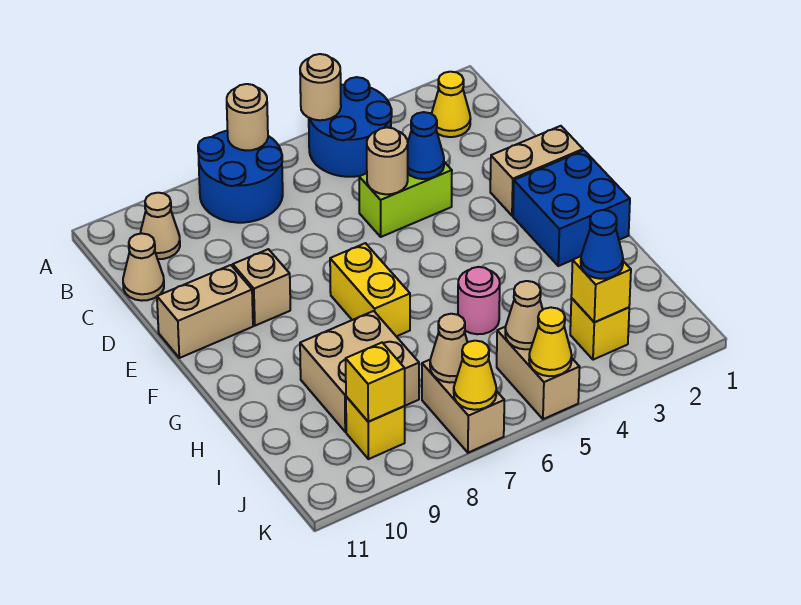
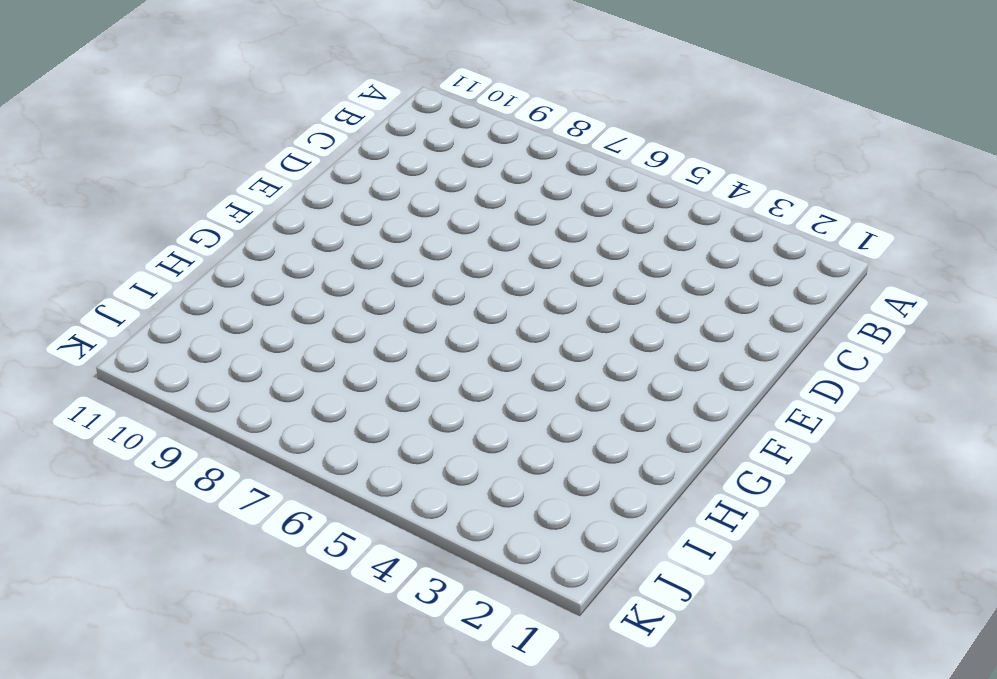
none -> blue 2x2 round brick [309,77,392,177]
none -> blue 2x2 round brick [198,131,283,223]
none -> yellow 1x1 cone [432,72,470,137]

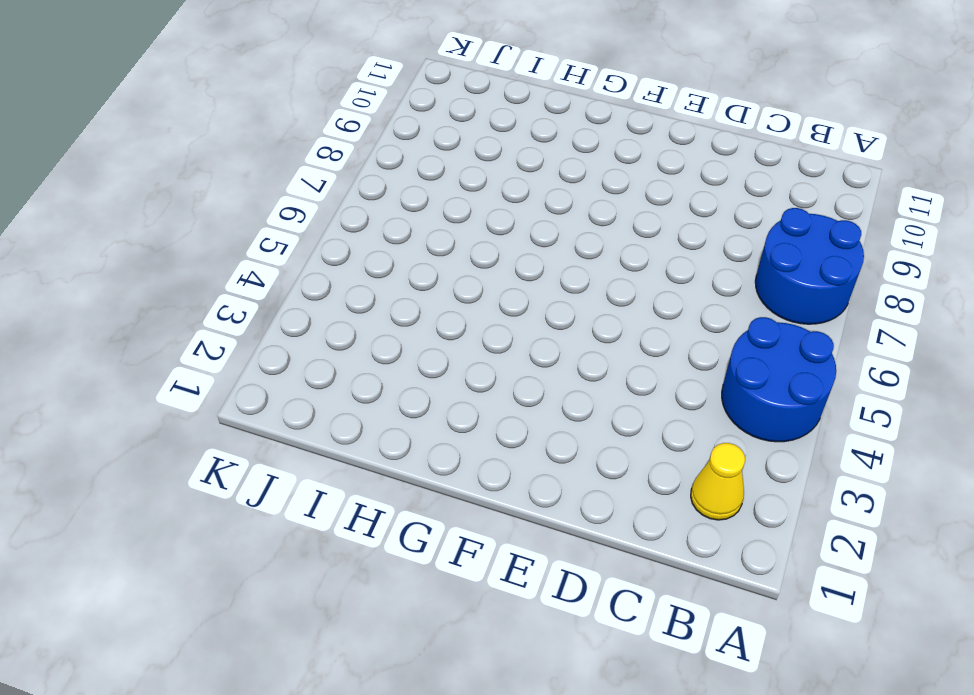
none -> tan 1x1 cone [140,193,180,259]
none -> tan 1x1 cone [123,233,164,301]
none -> lime 1x2 brick [359,162,452,237]

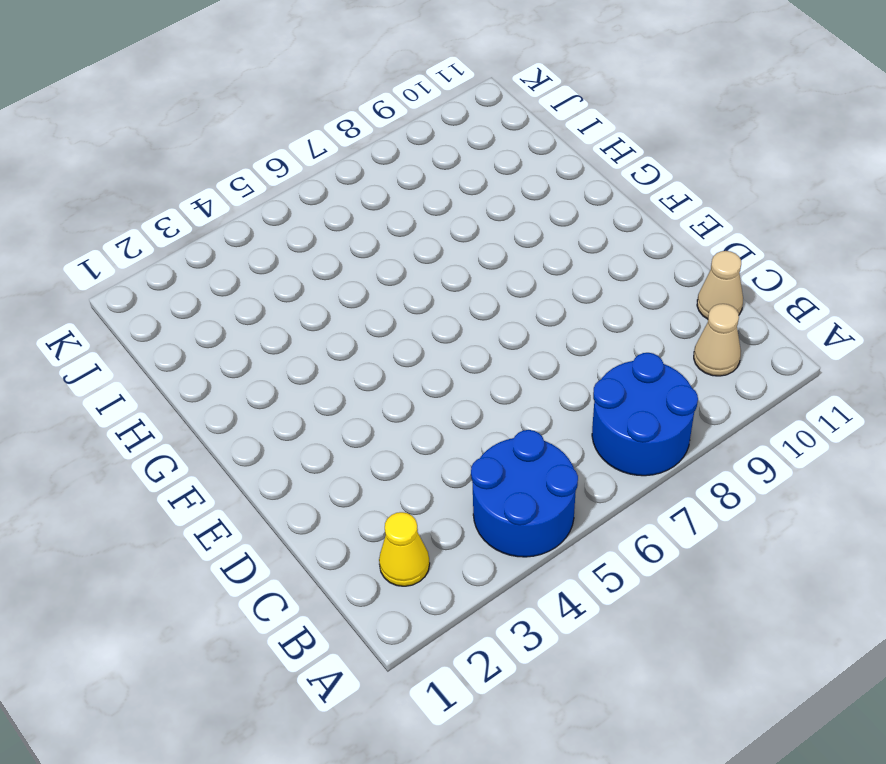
none -> lime 1x2 brick [359,162,452,237]
none -> tan 1x2 brick [490,126,583,216]
none -> tan 1x1 brick [233,249,290,326]

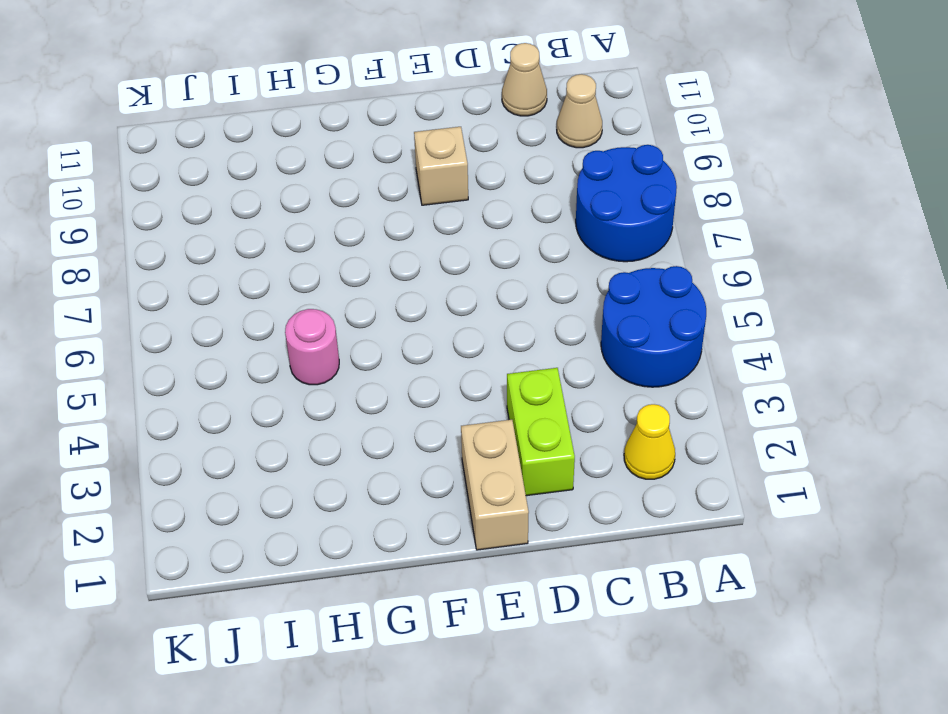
lime 1x2 brick [507,368,575,496] -> lime 1x2 brick moved to [359,162,452,237]
none -> tan 1x2 brick [157,265,253,358]
none -> blue 2x2 brick [513,150,630,266]
none -> yellow 1x2 brick [330,243,410,336]

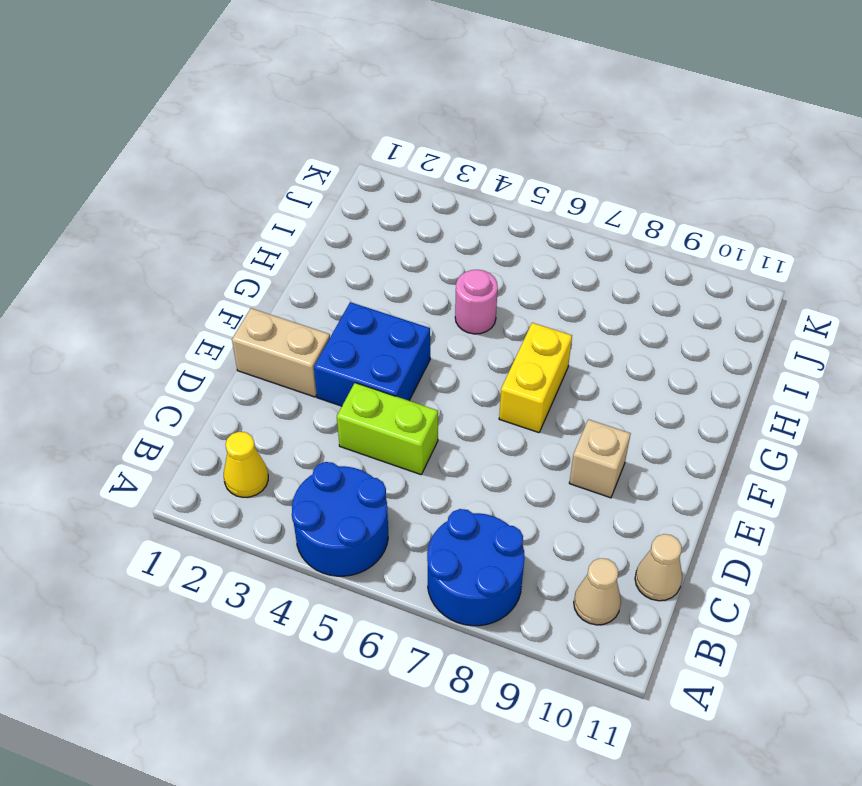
blue 2x2 brick [314,302,430,406] -> blue 2x2 brick moved to [513,150,630,266]
none -> tan 1x2 brick [157,265,253,358]
none -> tan 2x2 brick [300,311,419,432]
none -> yellow 1x1 brick [570,298,629,360]

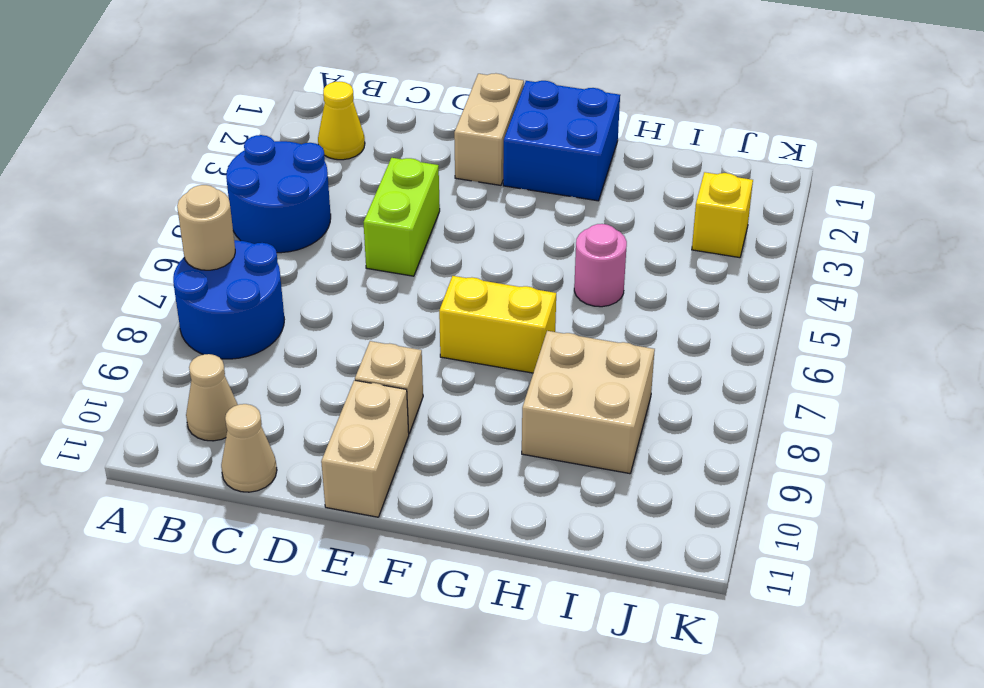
none -> tan 1x2 brick [497,327,580,419]
none -> tan 1x2 brick [422,360,504,453]
none -> yellow 1x1 brick [346,397,405,459]

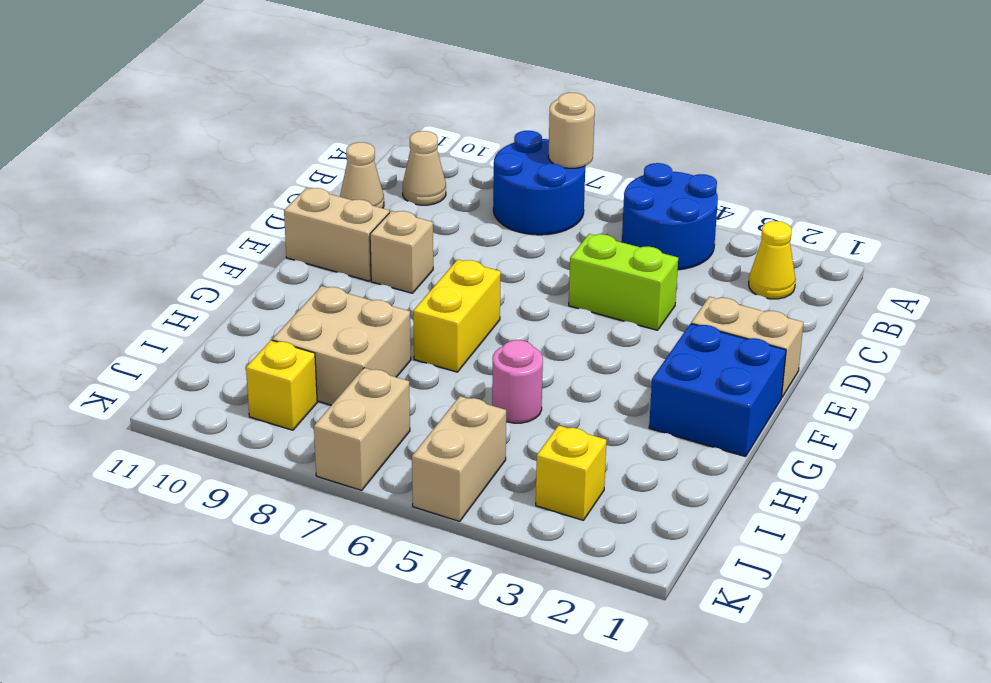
none -> tan 1x1 round brick [300,54,341,120]
none -> blue 1x1 cone [408,112,444,179]
none -> tan 1x1 round brick [367,127,408,194]

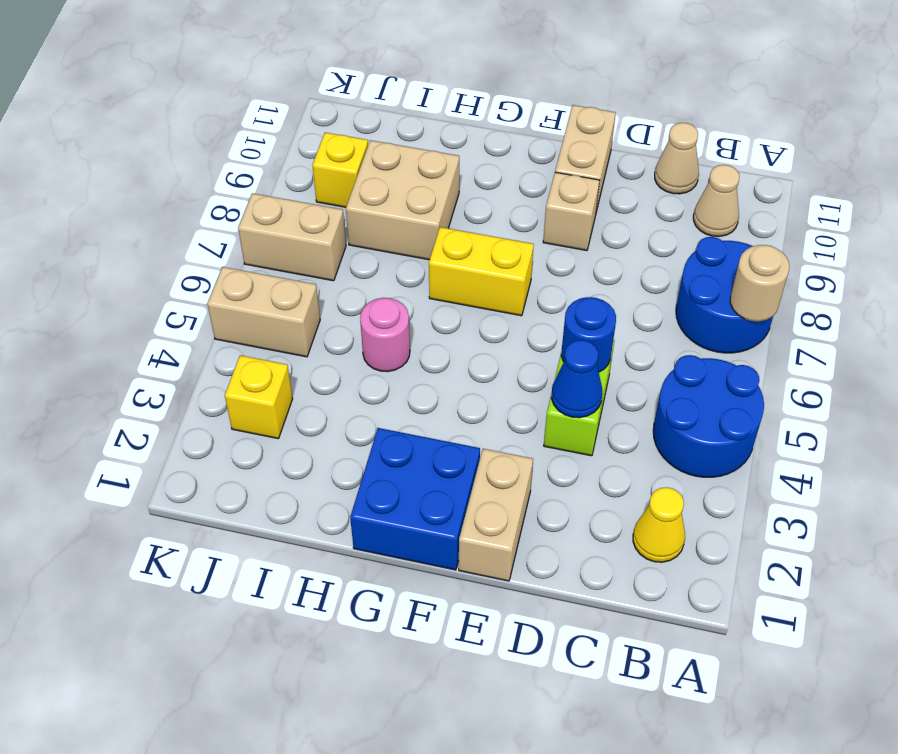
blue 1x1 round brick [561,297,616,372] -> tan 1x1 round brick [367,127,408,194]
none -> tan 1x1 round brick [300,54,341,120]
none -> yellow 1x1 brick [571,256,631,322]
none -> tan 1x1 cone [505,281,543,349]

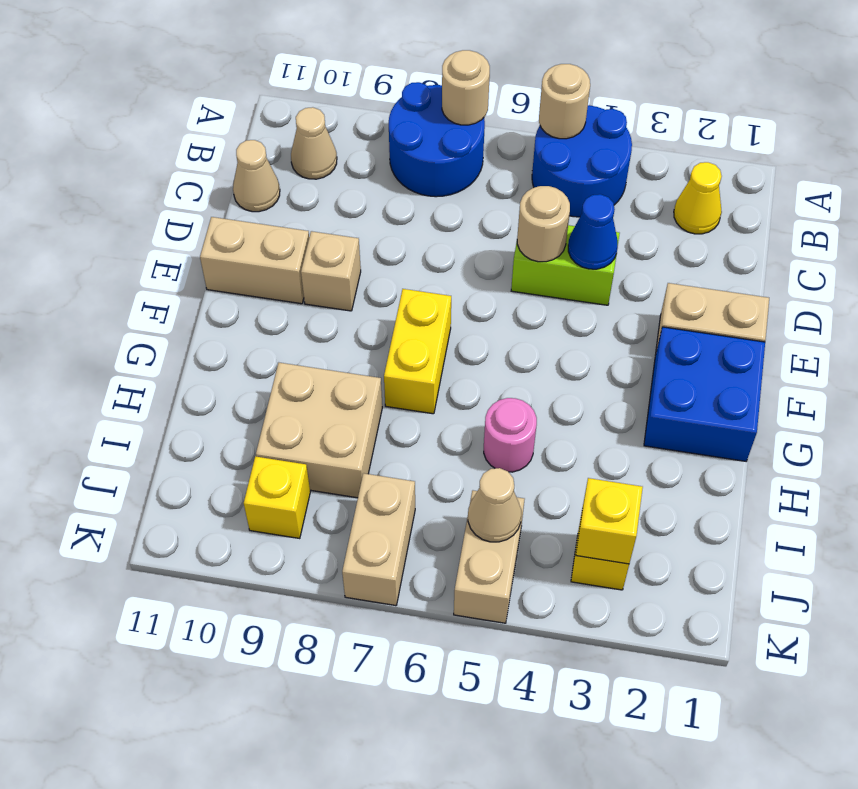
none -> tan 1x1 cone [430,314,468,382]
none -> yellow 1x1 brick [346,343,405,422]
none -> yellow 1x1 cone [529,307,572,376]

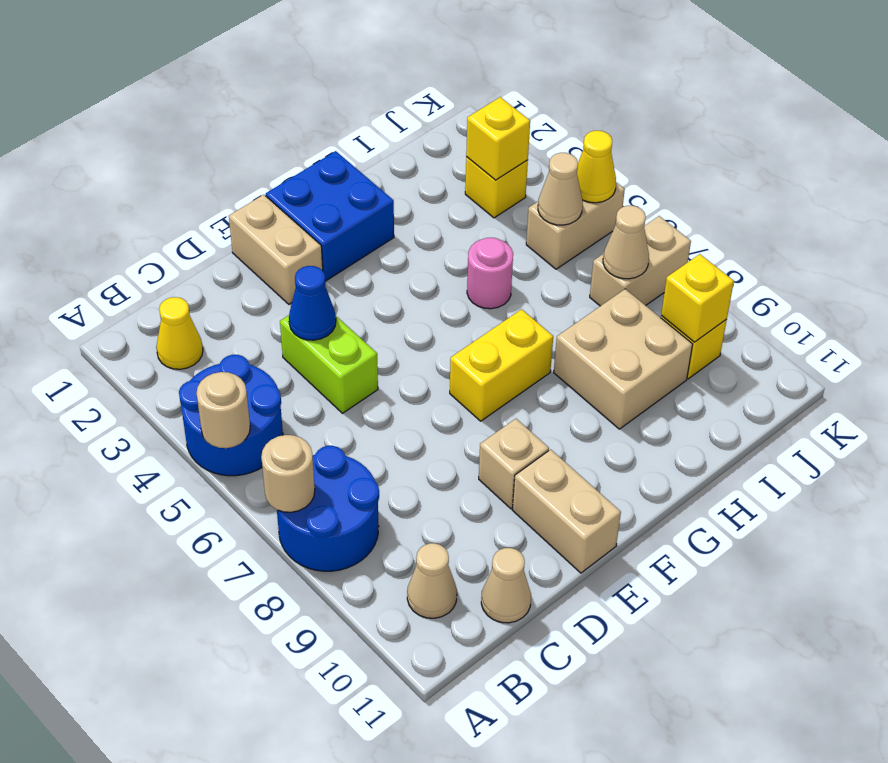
none -> tan 1x1 round brick [367,127,408,194]
none -> yellow 1x1 cone [454,341,496,410]
none -> blue 1x1 cone [581,210,623,279]

